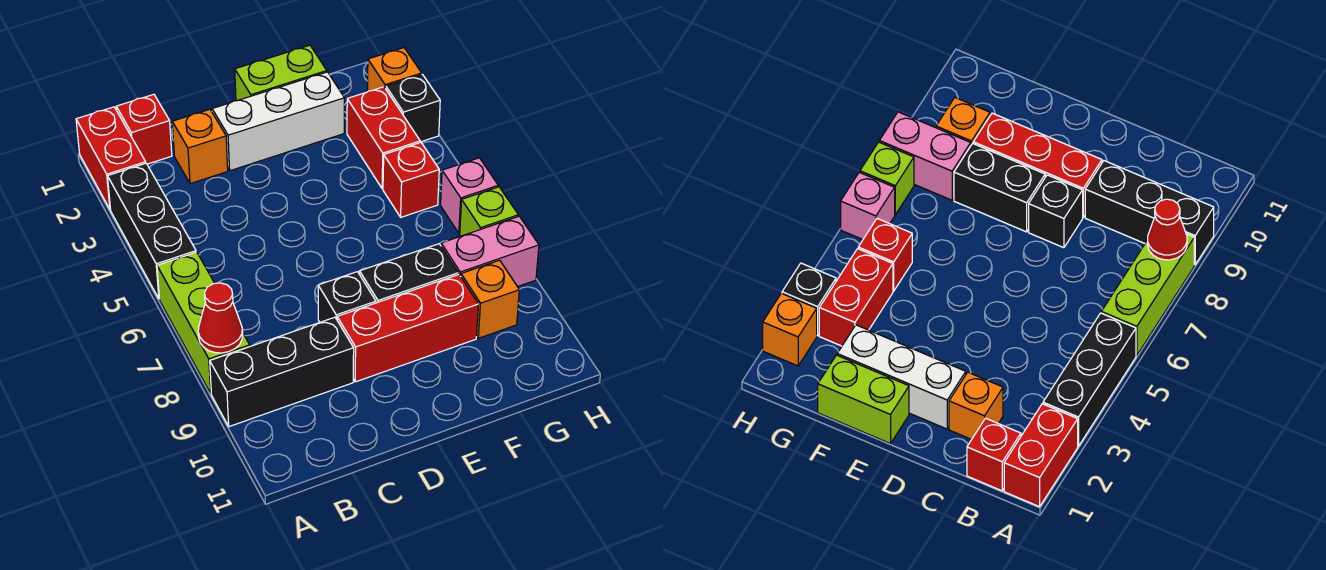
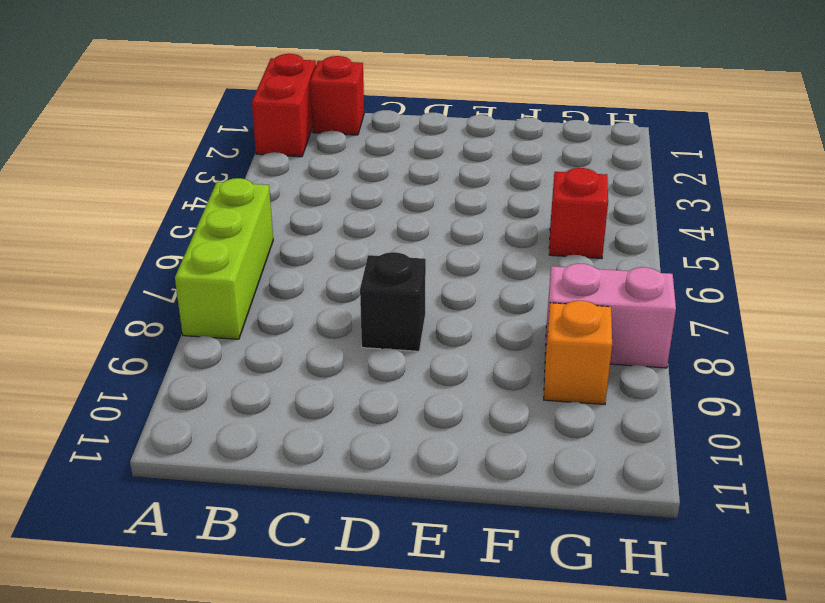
none -> black 1x3 brick [108,163,196,298]
none -> black 1x3 brick [210,317,354,427]
none -> orange 1x1 brick [172,109,228,184]

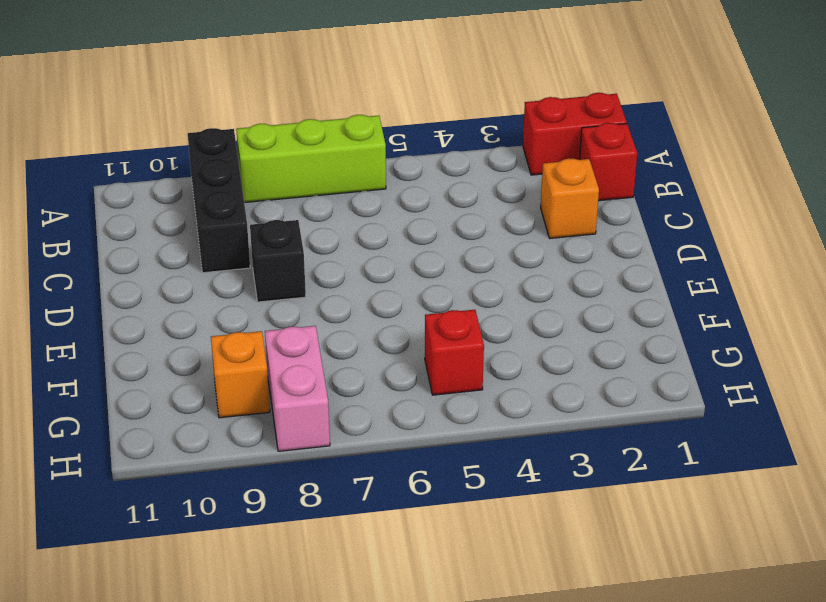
none -> black 1x3 brick [108,163,196,298]
none -> white 1x3 brick [212,72,344,171]
none -> red 1x3 brick [337,275,479,382]

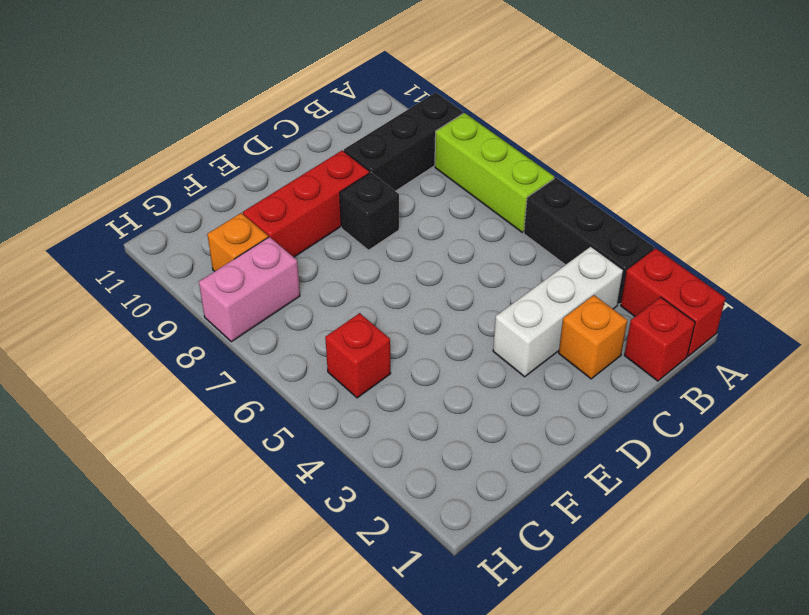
white 1x3 brick [493,247,624,377] -> white 1x3 brick moved to [212,72,344,171]
none -> lime 1x2 brick [235,45,327,101]
none -> black 1x2 brick [360,244,458,303]
none -> red 1x2 brick [347,87,420,189]

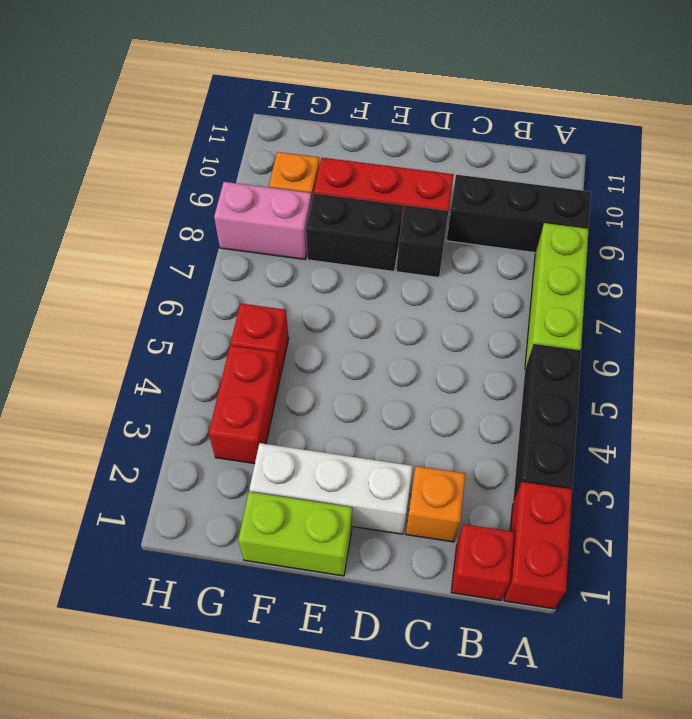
none -> orange 1x1 brick [367,48,422,92]
none -> black 1x1 brick [386,74,440,142]
none -> pink 1x1 brick [441,158,498,233]

